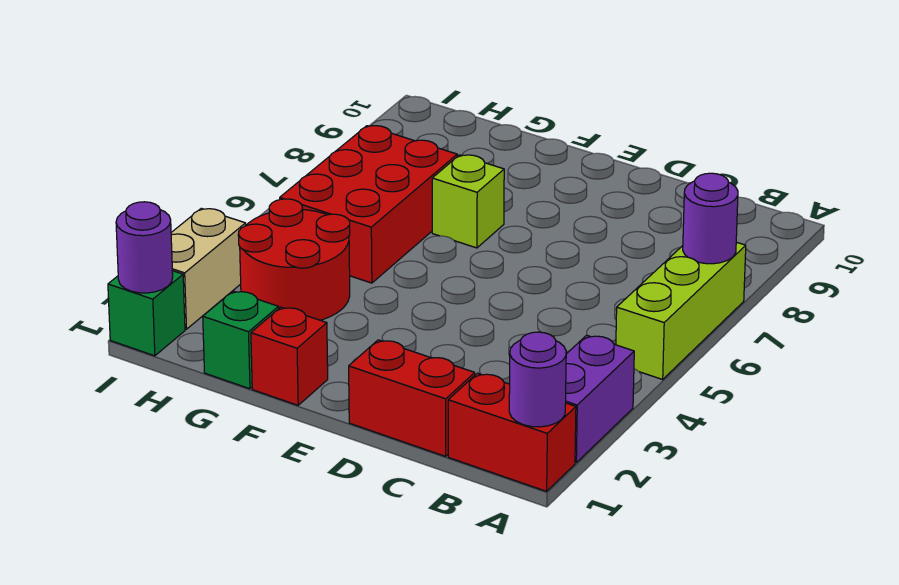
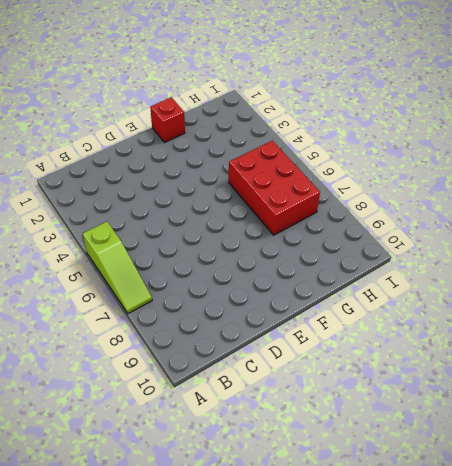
lime 1x3 slope [83,222,152,314] -> lime 1x3 brick [616,242,746,379]
none -> red 1x2 brick [448,373,576,491]
none -> purple 1x2 brick [566,335,634,463]
none -> red 1x2 brick [349,340,475,456]

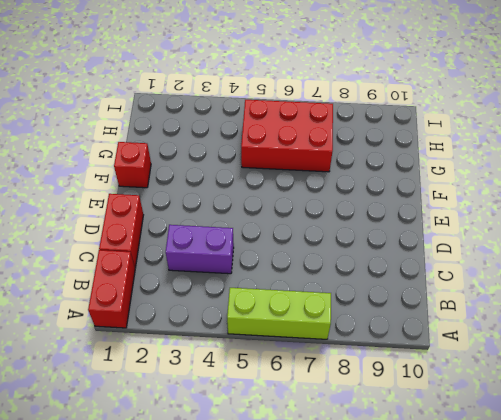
purple 1x2 brick [166,225,234,274] -> purple 1x2 brick moved to [566,335,634,463]
none -> lime 1x1 brick [432,155,504,248]
none -> green 1x1 brick [203,291,279,389]
none -> red 2x2 round brick [238,199,350,320]

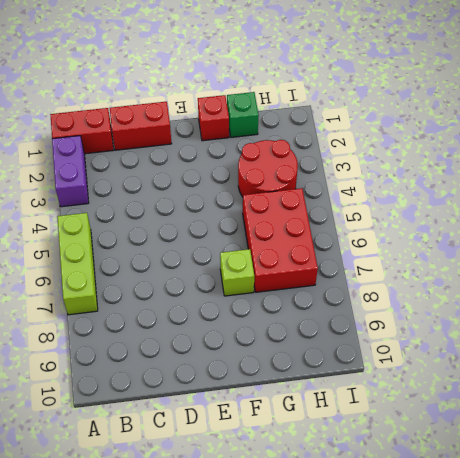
none -> green 1x1 brick [108,271,185,356]
none -> tan 1x2 brick [171,208,246,329]
none -> purple 1x1 round brick [509,332,566,427]

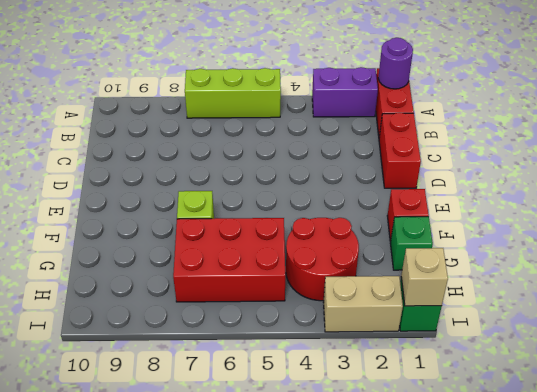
tan 1x1 brick [401,248,448,306] -> purple 1x1 round brick [116,202,173,293]
none -> purple 1x1 round brick [683,173,738,264]

